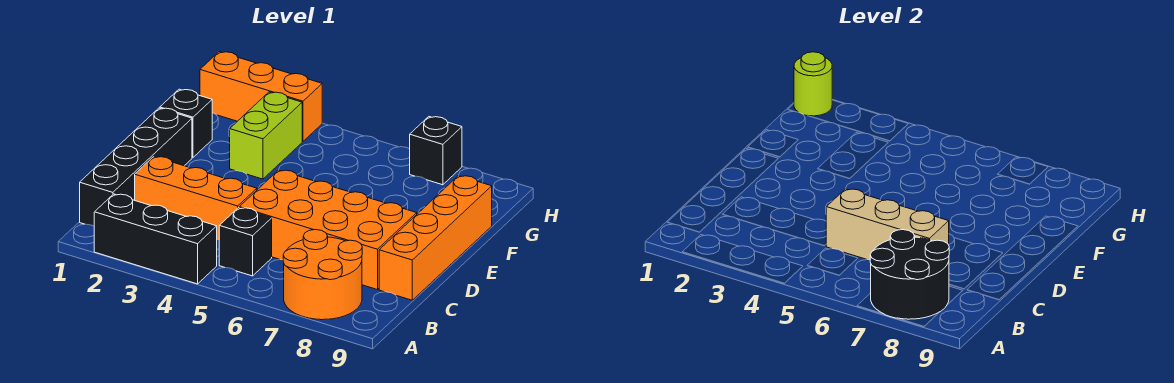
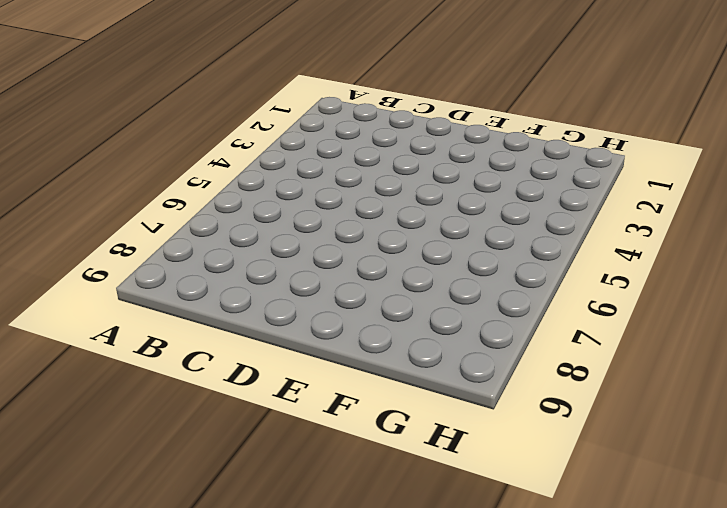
none -> black 1x3 brick [94,194,217,284]
none -> orange 2x2 round brick [283,230,362,320]
none -> black 1x4 brick [80,108,192,226]

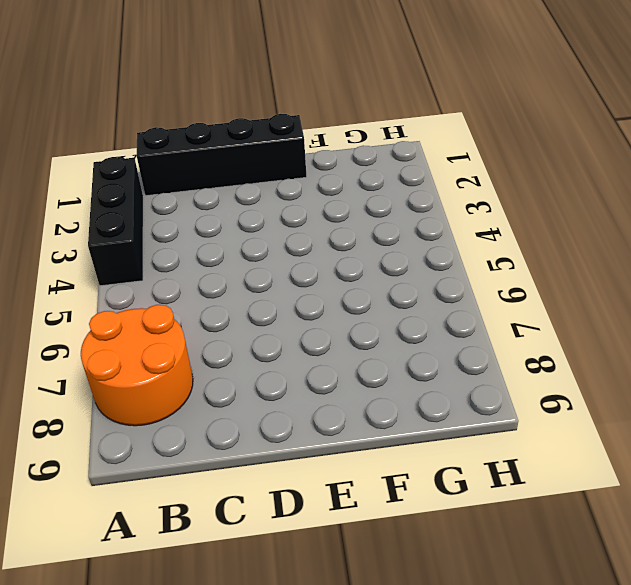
none -> black 1x1 brick [219,208,272,276]
none -> orange 1x3 brick [135,157,257,240]
none -> orange 2x4 brick [239,170,417,290]

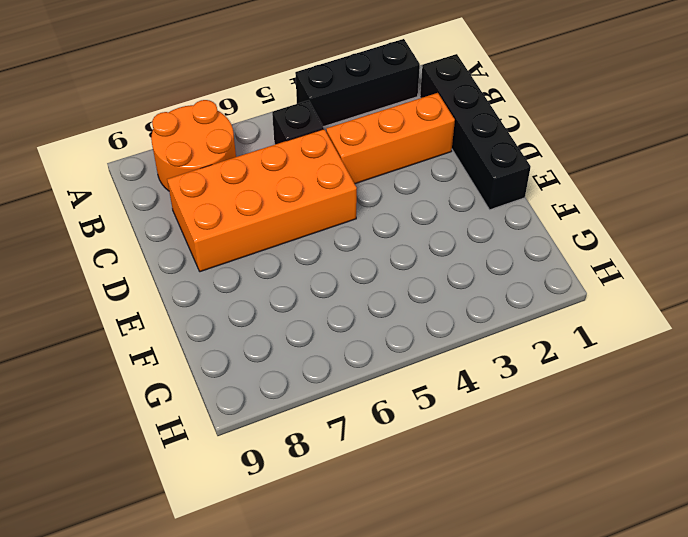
none -> orange 1x4 brick [379,176,492,300]
none -> black 1x1 brick [160,89,212,157]
none -> lime 1x2 brick [230,92,302,179]

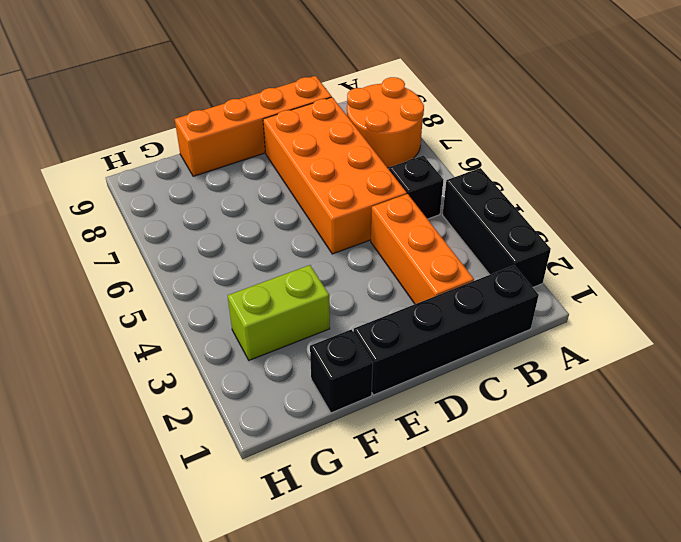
none -> orange 1x3 brick [200,52,322,141]
none -> black 1x1 brick [410,117,462,185]
none -> black 2x2 round brick [870,230,949,319]

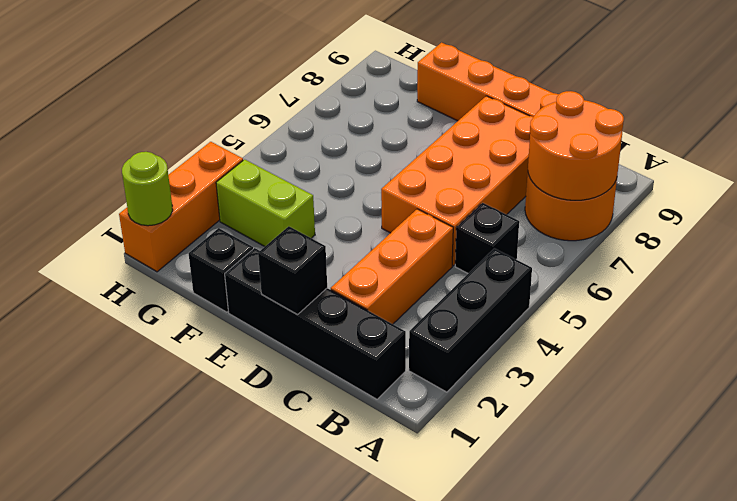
orange 2x2 round brick [528,91,624,200] -> black 2x2 round brick [870,230,949,319]
black 1x1 brick [258,226,327,314] -> black 1x1 brick moved to [410,117,462,185]
none -> tan 1x3 brick [826,189,949,260]

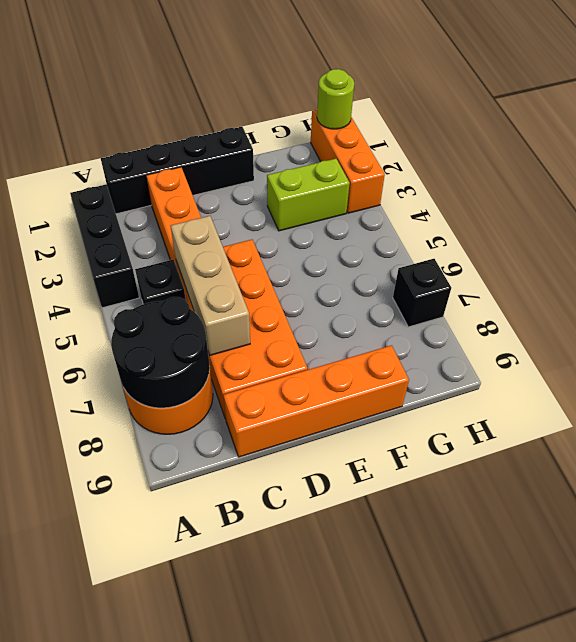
none -> black 1x1 brick [160,89,212,157]

